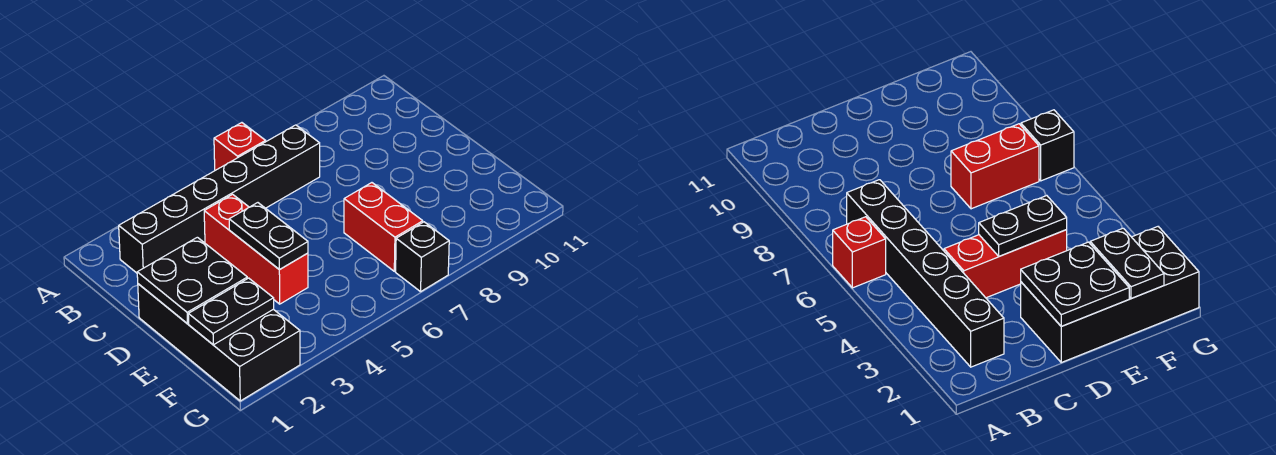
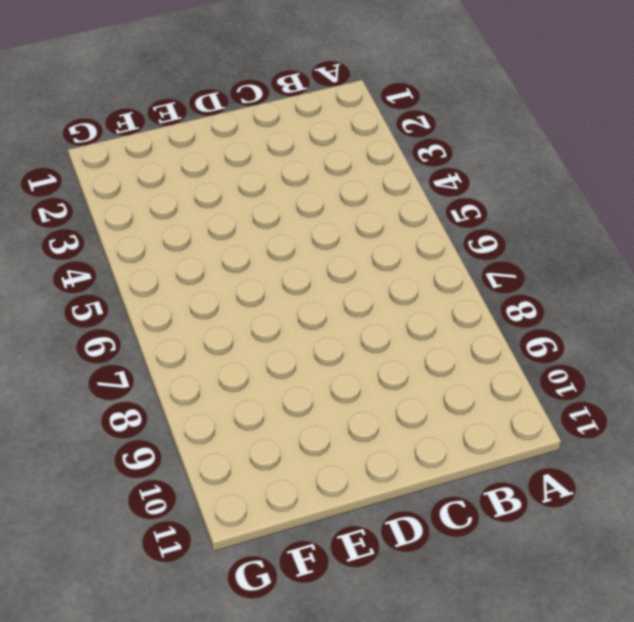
none -> red 1x1 brick [214,123,266,170]
none -> black 1x6 brick [119,125,320,273]

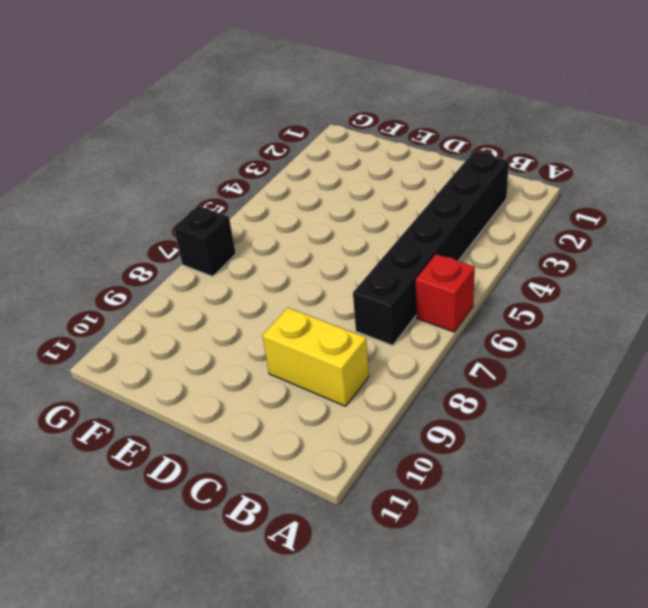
yellow 1x2 brick [262,308,369,406] -> none
none -> red 1x3 brick [204,194,308,304]
none -> black 2x4 brick [138,284,300,401]

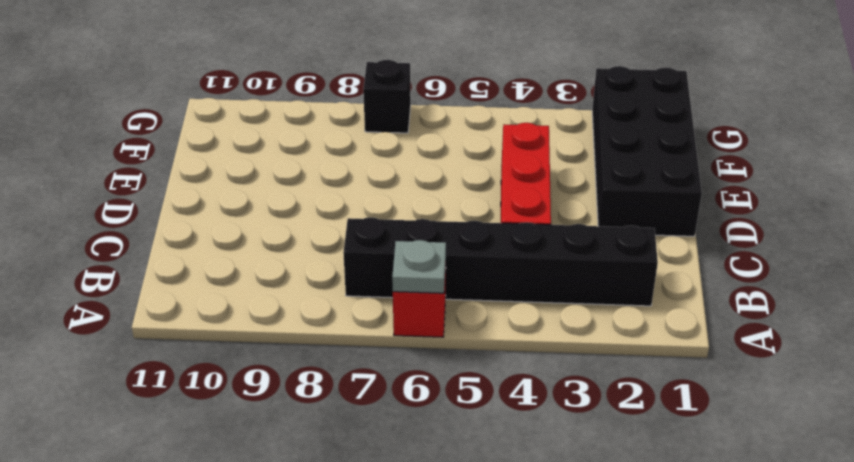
grey 1x1 plate [392,240,446,293] -> none
none -> red 1x2 brick [344,183,423,271]
none -> black 2x2 plate [137,237,247,324]

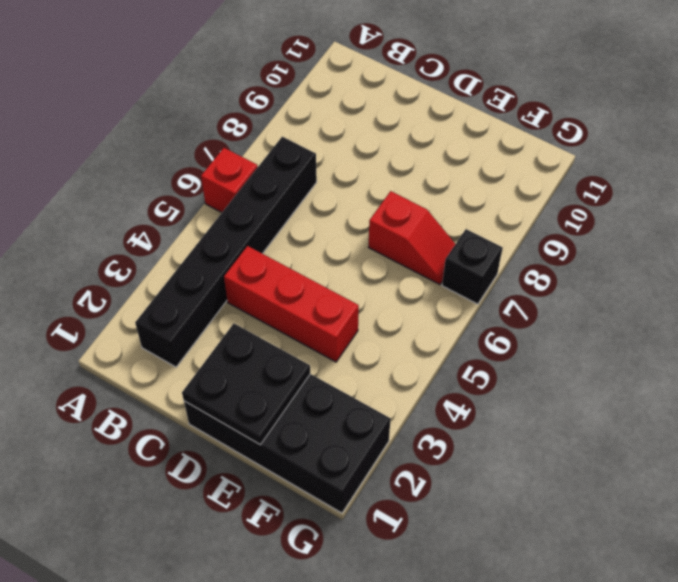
red 1x2 slope [368,191,455,284] -> red 1x2 brick [344,183,423,271]
none -> black 1x2 plate [229,203,308,270]
none -> black 1x2 plate [188,278,274,345]

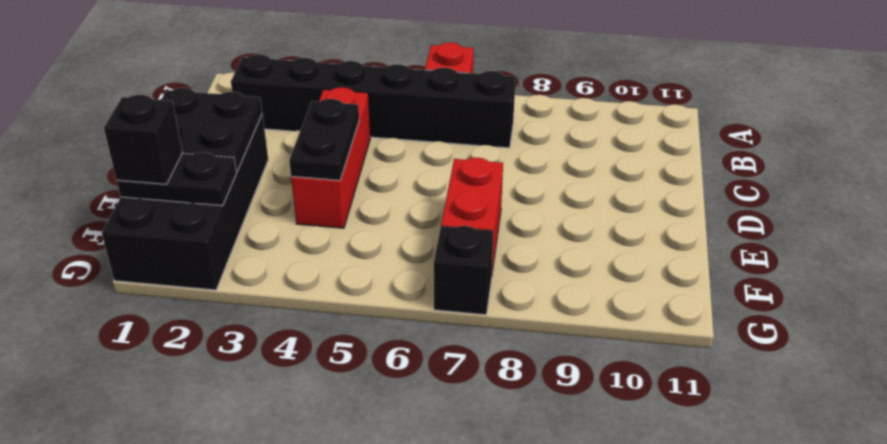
black 1x1 brick [104,95,182,184] -> none

